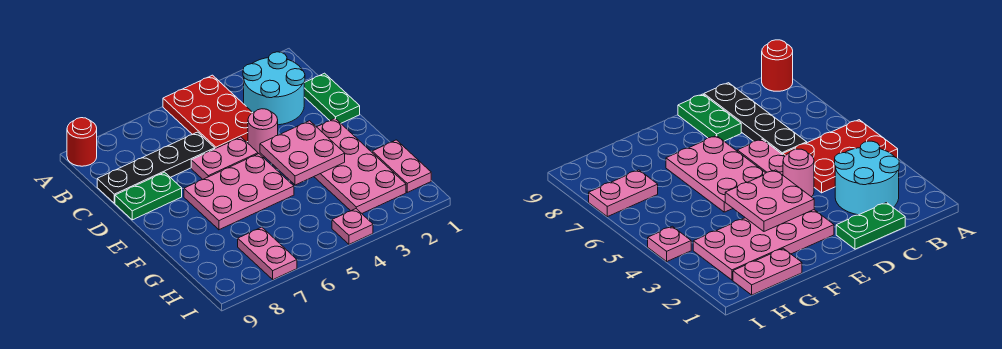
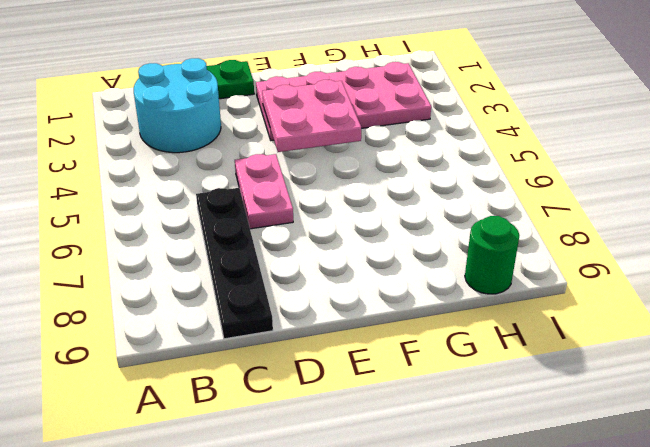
green 1x1 round brick [465,216,519,294] -> none
none -> red 2x3 plate [163,75,253,149]
none -> red 1x1 round brick [67,118,97,166]
none -> pink 1x1 round brick [248,109,278,157]

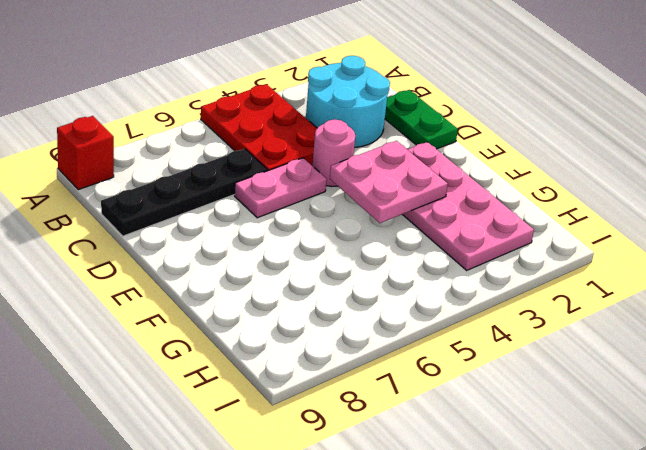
red 1x1 brick [57,116,114,190] -> red 1x1 round brick [67,118,97,166]
none -> green 1x2 plate [115,172,182,220]
none -> pink 2x3 plate [184,154,294,230]
none -> pink 1x2 plate [372,140,431,192]

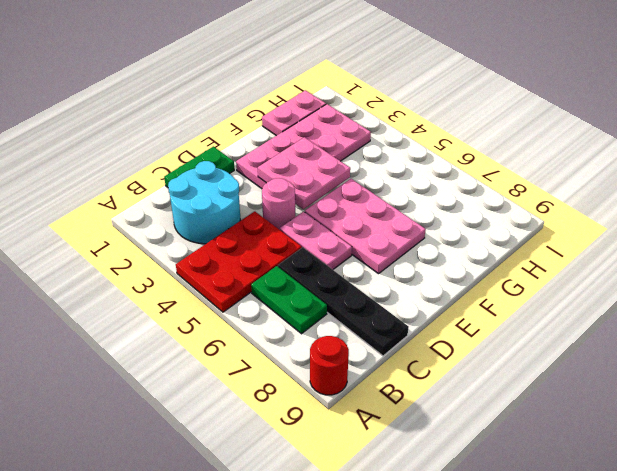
green 1x2 plate [251,266,327,334] -> green 1x2 plate moved to [115,172,182,220]
none -> pink 1x2 plate [238,227,297,280]
none -> pink 1x1 plate [332,209,373,244]

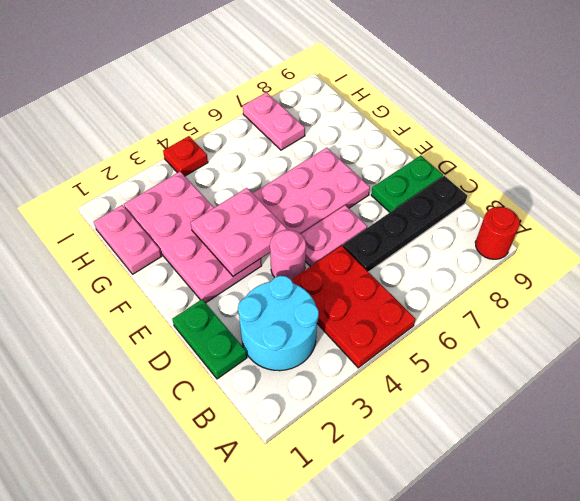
red 1x1 plate [163,136,208,176] -> pink 1x1 plate [332,209,373,244]

